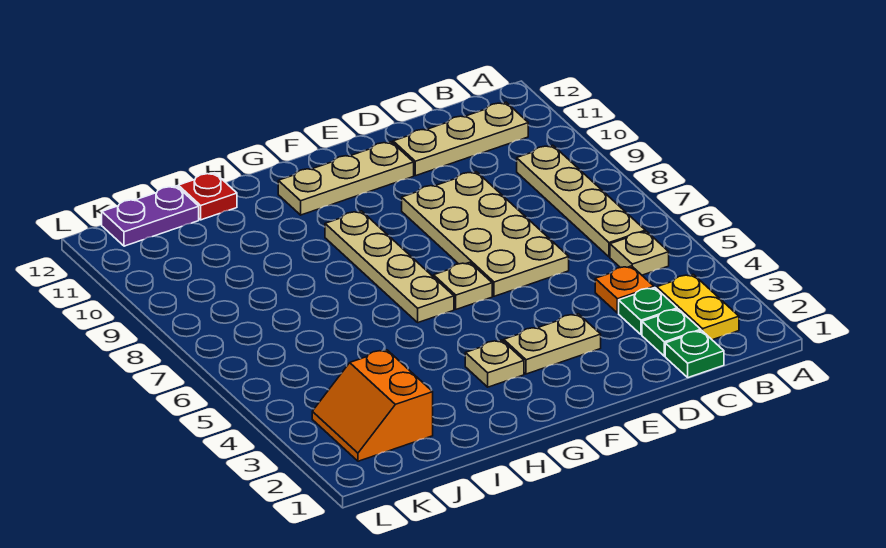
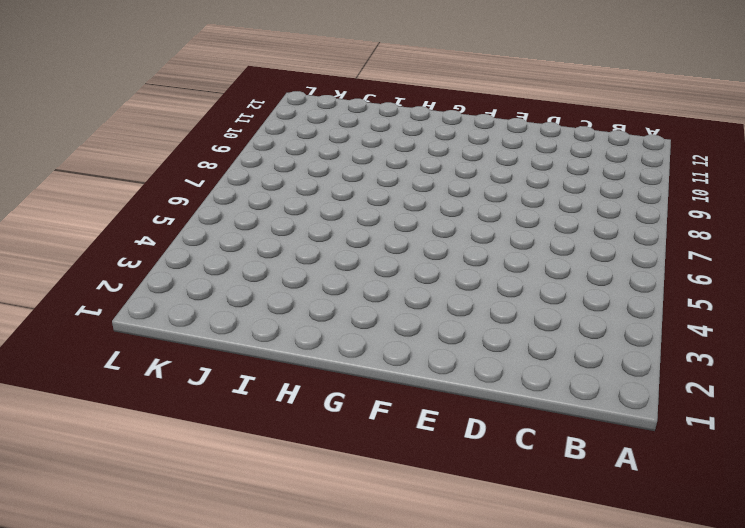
none -> yellow 1x2 plate [657,274,739,340]
none -> tan 1x1 plate [610,231,669,275]
none -> tan 1x4 plate [517,145,645,257]

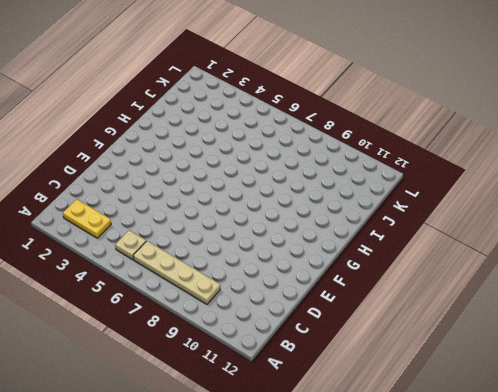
none -> tan 1x3 plate [393,102,528,176]
none -> green 1x1 plate [665,331,724,378]
none -> green 1x1 plate [642,309,701,356]

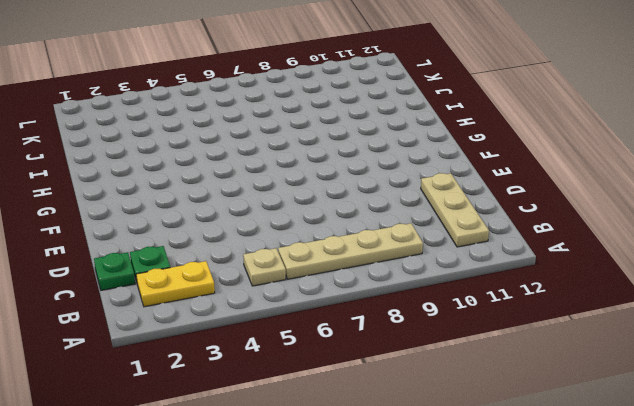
none -> green 1x1 plate [619,288,677,335]
none -> orange 1x1 plate [595,266,654,313]
none -> tan 2x4 plate [402,172,569,296]

